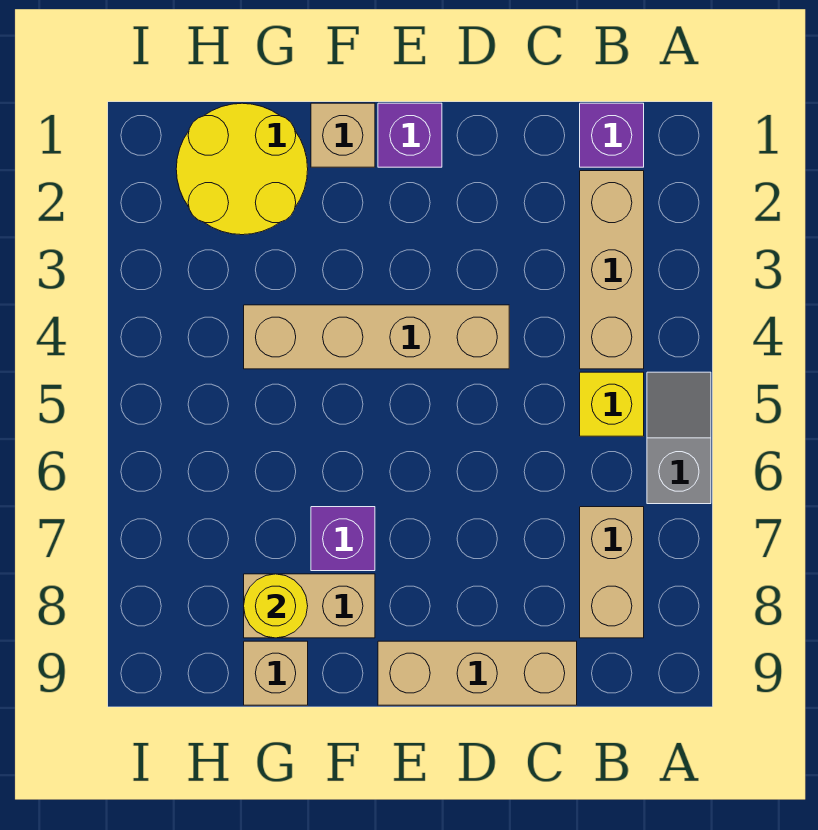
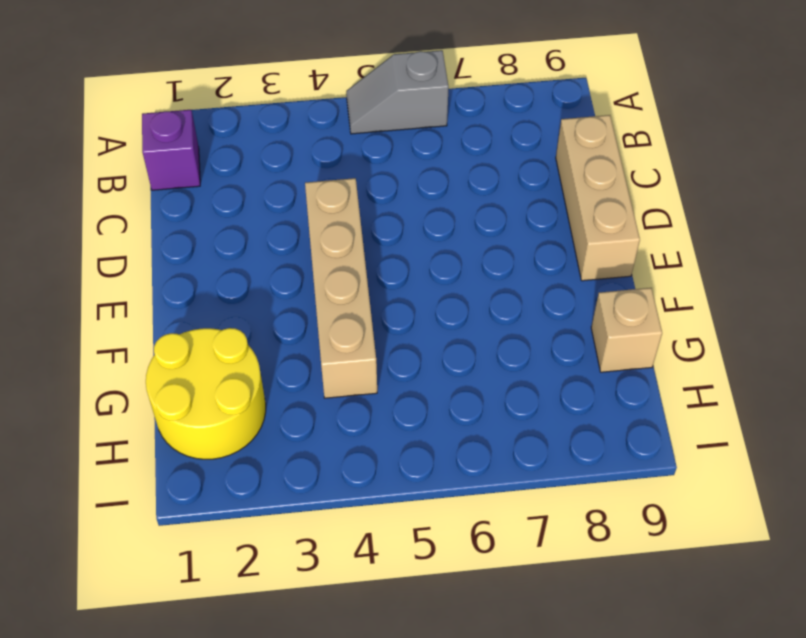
none -> tan 1x3 brick [580,171,644,369]
none -> yellow 1x1 brick [580,372,644,436]
none -> tan 1x2 brick [580,507,644,638]

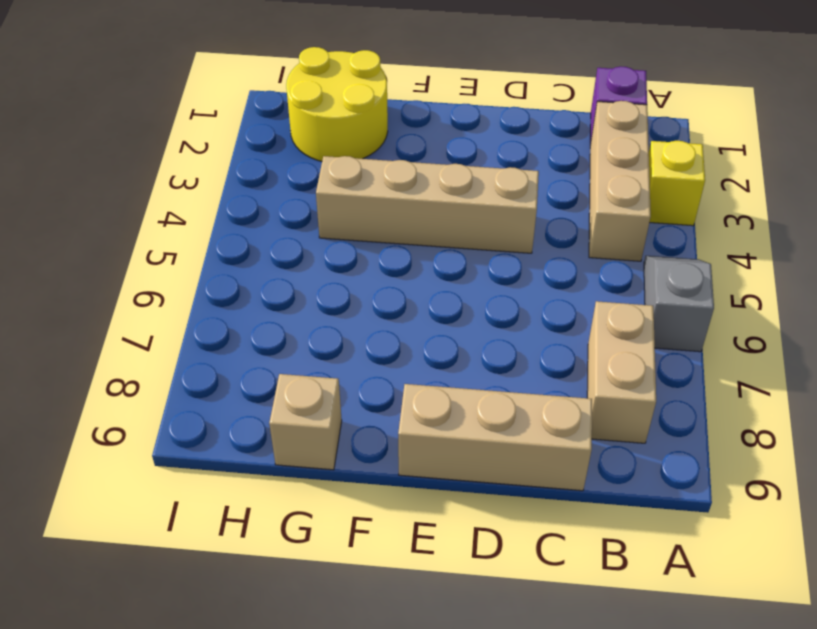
yellow 1x1 brick [649,141,705,226] -> yellow 1x1 brick moved to [580,372,644,436]
none -> purple 1x1 brick [378,103,442,167]
none -> tan 1x1 brick [311,103,375,167]
none -> purple 1x1 brick [311,507,375,571]

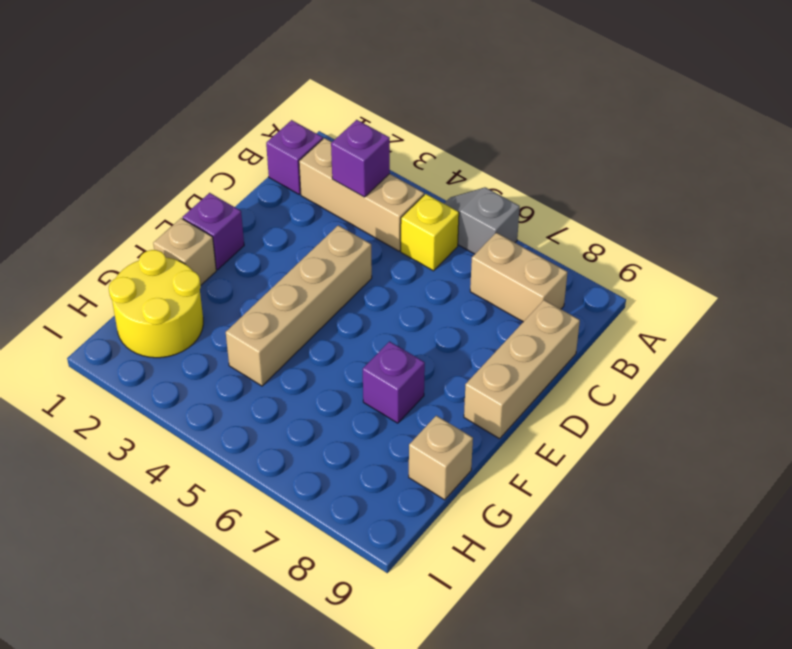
purple 1x1 brick [331,120,390,197] -> none
none -> tan 1x2 brick [244,574,375,638]
none -> yellow 1x1 round brick [244,574,308,638]

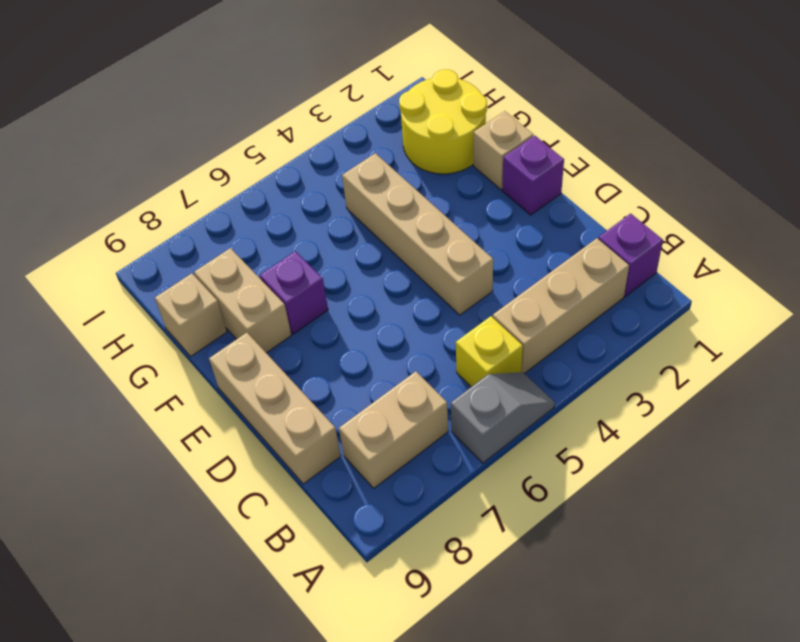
none -> yellow 1x1 round brick [244,574,308,638]

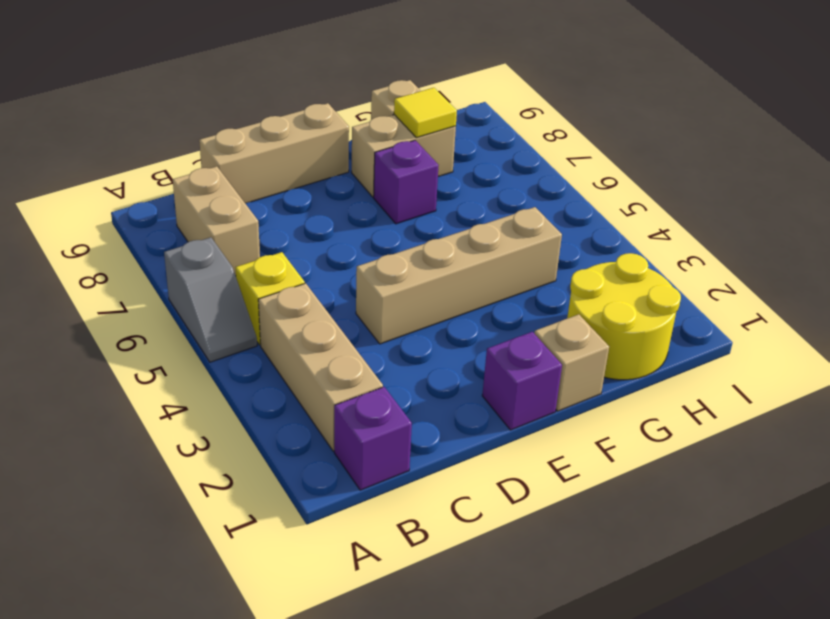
yellow 1x1 tile [394,88,457,138] -> yellow 1x1 round brick [244,574,308,638]

